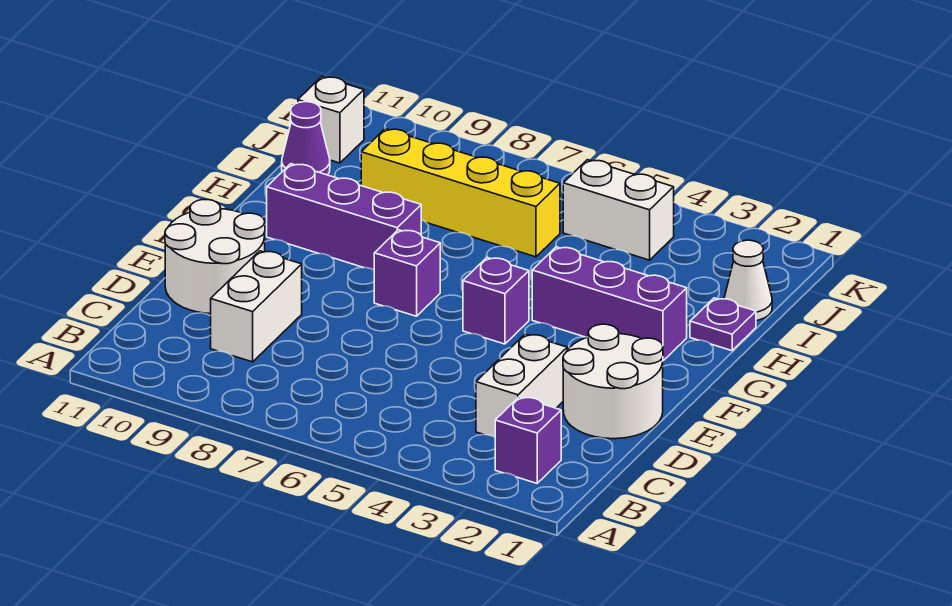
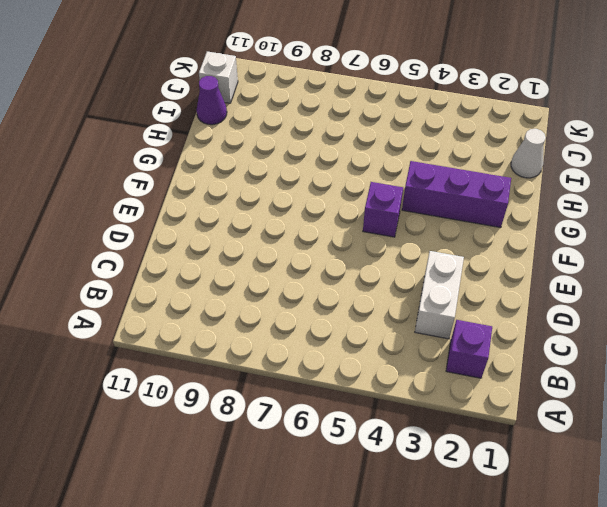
none -> white 1x2 brick [211,251,302,362]
none -> white 2x2 round brick [563,324,663,439]
none -> white 2x2 round brick [165,200,265,314]

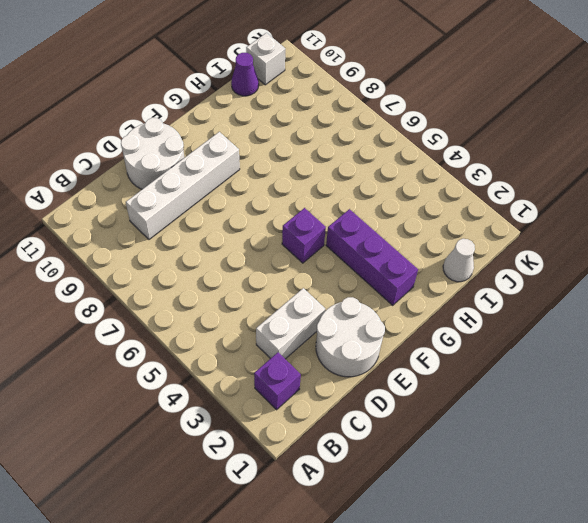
white 1x4 brick [126,132,240,239] -> white 1x2 brick [211,251,302,362]
none -> purple 1x1 brick [374,230,440,316]
none -> purple 1x3 brick [267,164,421,270]
none -> purple 1x1 plate [690,298,756,351]

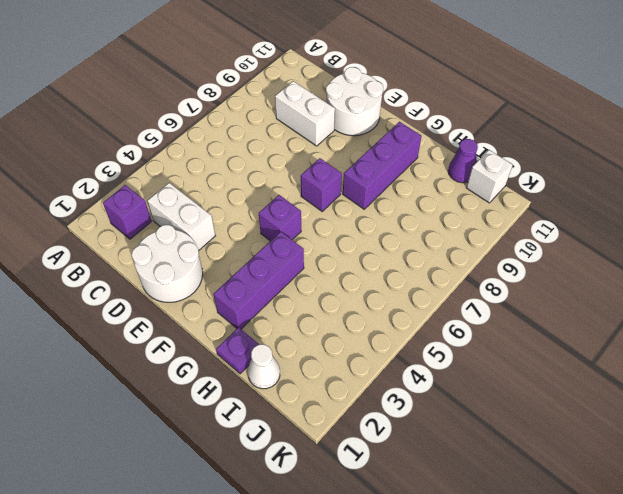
none -> yellow 1x4 brick [361,129,560,257]
none -> white 1x2 brick [563,160,674,260]

